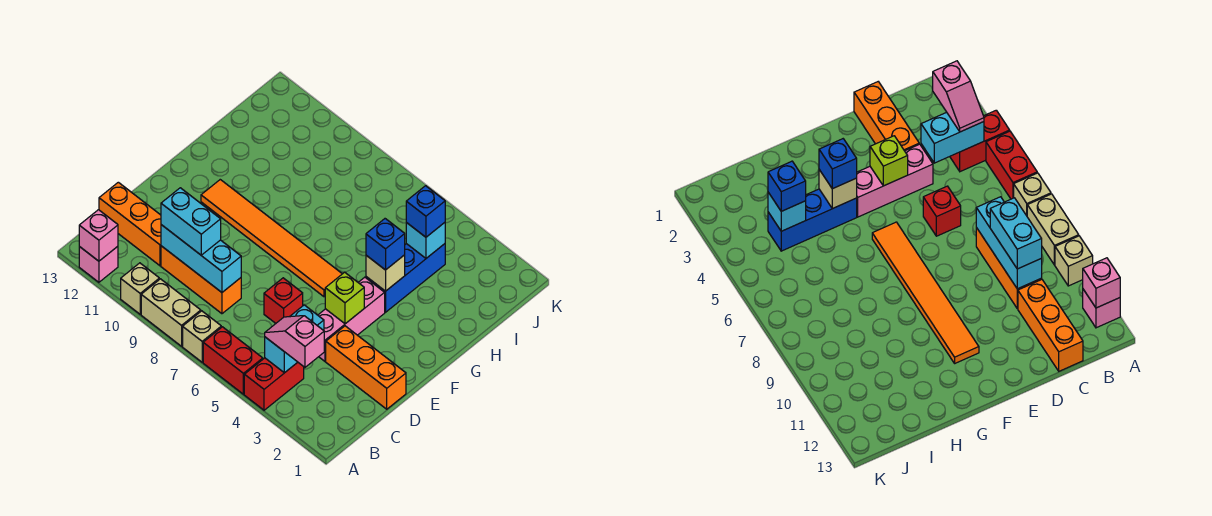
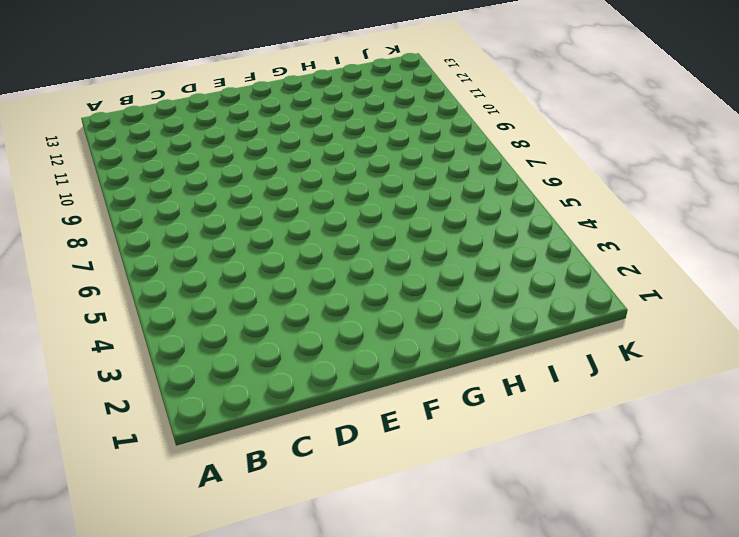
none -> red 1x2 brick [244,358,304,410]
none -> red 1x2 brick [203,327,263,394]
none -> tan 1x1 brick [183,311,221,362]

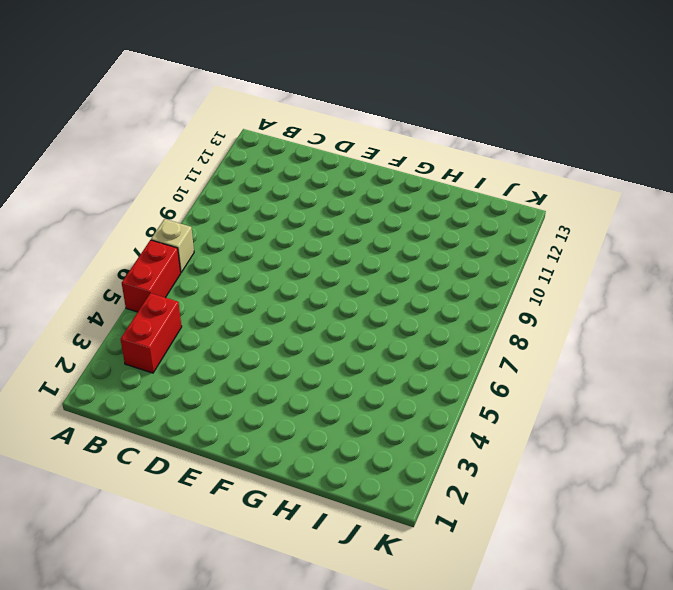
red 1x2 brick [121,293,182,373] -> red 1x2 brick turned to [244,358,304,410]
none -> tan 1x2 brick [141,279,201,346]
none -> tan 1x1 brick [121,263,159,314]
none -> pink 1x1 brick [79,246,118,282]

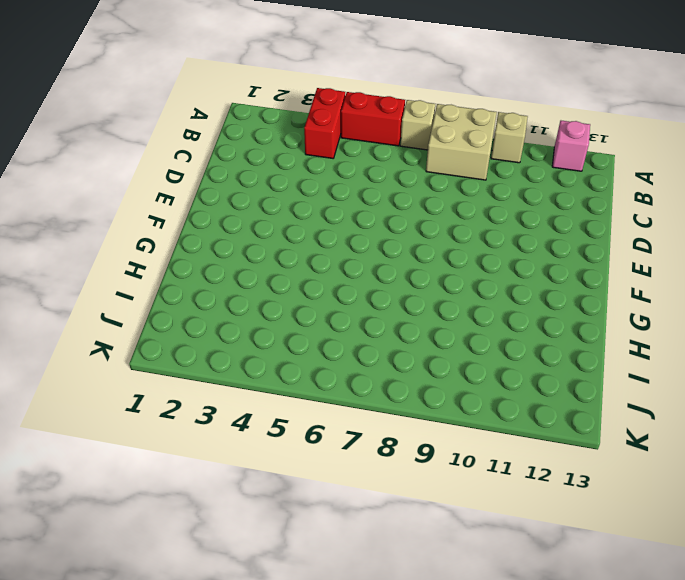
tan 2x2 brick [426,104,497,180] -> tan 1x2 brick [141,279,201,346]
none -> orange 1x3 brick [161,246,241,314]
none -> orange 1x3 brick [99,182,161,266]
none -> orange 1x3 brick [326,326,406,409]

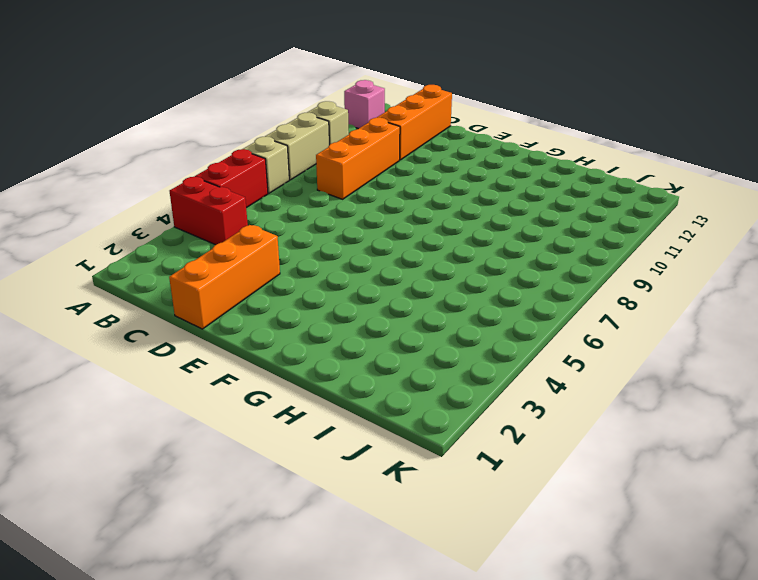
none -> pink 1x3 brick [318,277,385,361]
none -> red 1x1 brick [264,278,303,323]
none -> orange 1x6 tile [201,180,342,297]

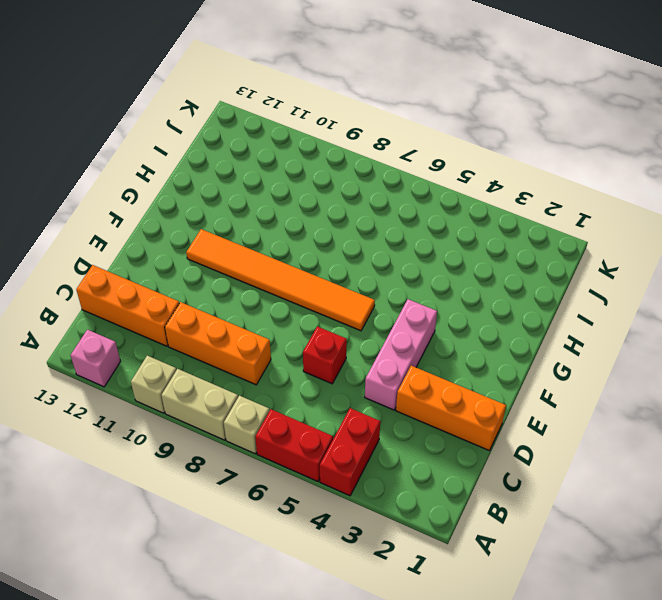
none -> blue 1x3 brick [366,244,445,312]
none -> pink 1x1 brick [79,210,118,261]
none -> cyan 1x2 brick [265,305,324,373]

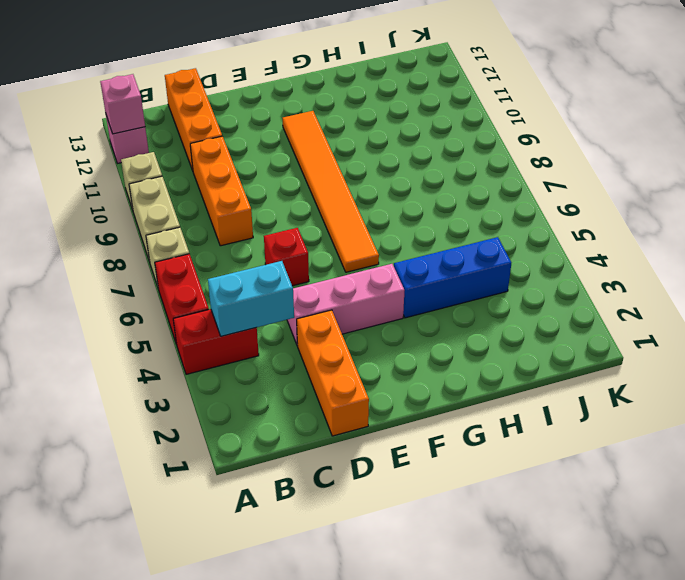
none -> cyan 1x3 brick [161,225,241,292]
none -> lime 1x1 brick [325,272,364,324]
none -> tan 1x1 brick [366,255,405,291]

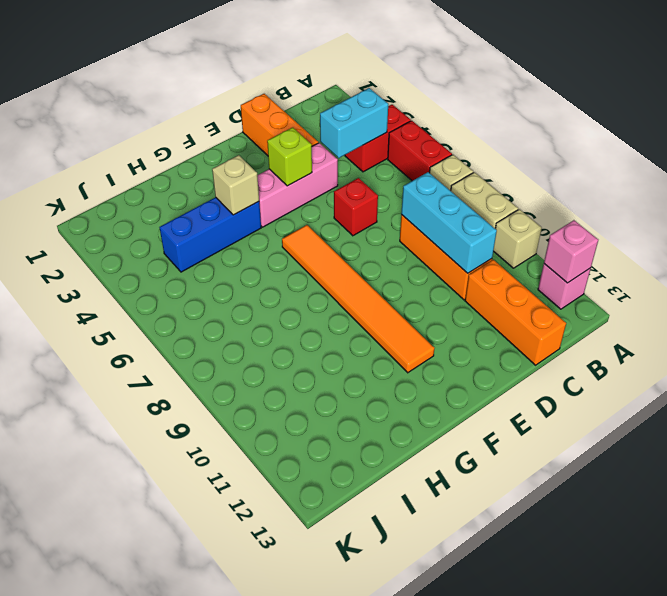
none -> cyan 1x1 brick [406,223,445,258]
none -> pink 1x2 slope [265,316,324,367]
none -> cyan 1x2 brick [161,188,221,255]

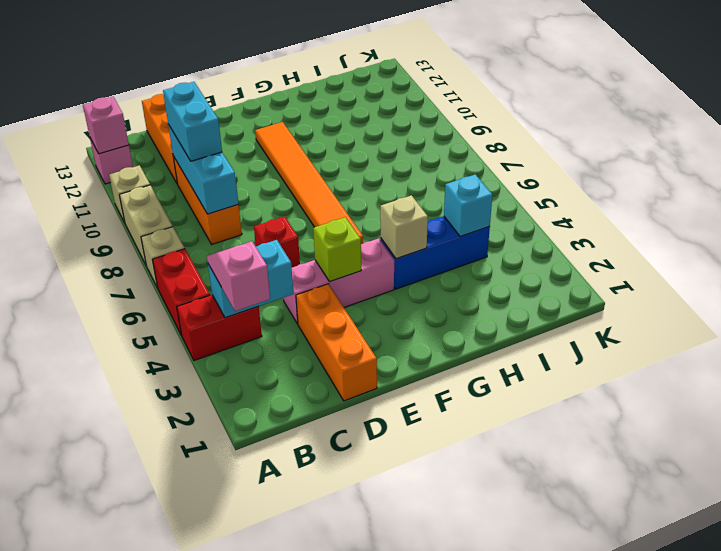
none -> blue 1x1 brick [366,219,405,270]
none -> blue 1x1 brick [406,186,445,237]

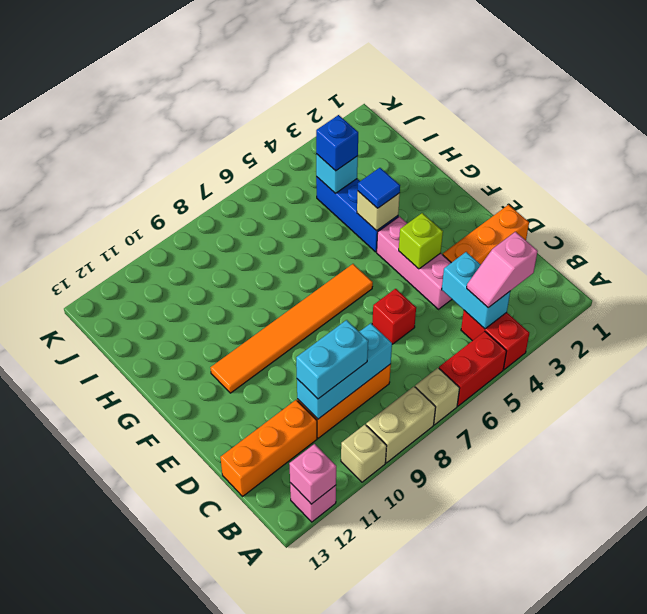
blue 1x1 tile [358,168,400,208] -> blue 1x1 brick [366,219,405,270]

